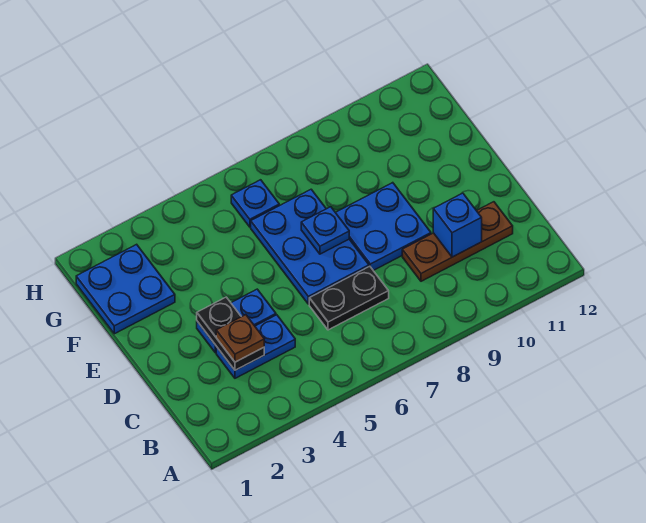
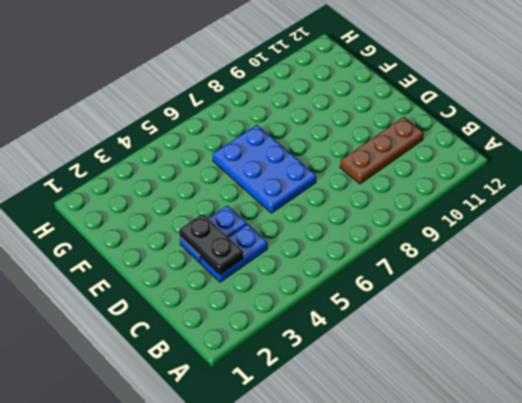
none -> black 1x2 plate [309,266,389,330]
none -> blue 2x2 plate [335,183,431,271]
none -> blue 2x2 plate [76,244,175,334]

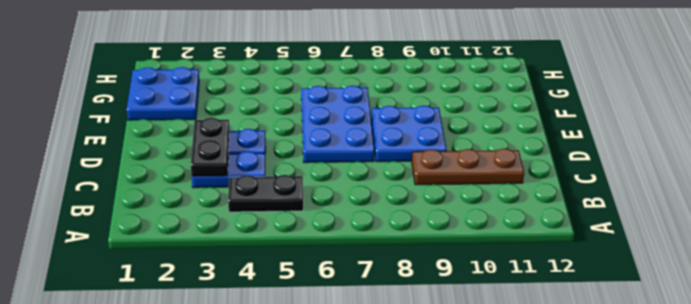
black 1x2 plate [228,175,303,212] -> black 1x2 plate moved to [309,266,389,330]
none -> blue 1x1 plate [231,180,279,227]
none -> blue 1x1 brick [433,193,482,257]
none -> blue 1x1 plate [301,207,349,254]

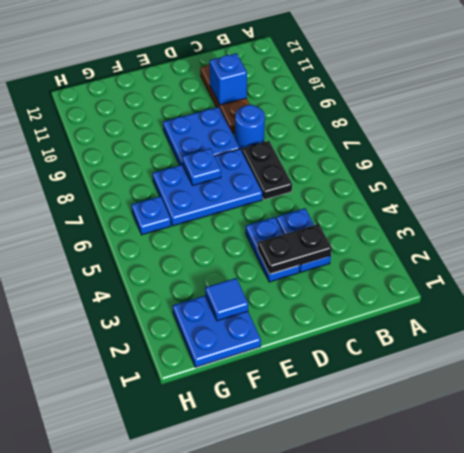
blue 1x1 round brick [235,105,265,150] -> none
blue 1x1 tile [205,278,248,321] -> none
none -> brown 1x1 plate [216,315,264,362]

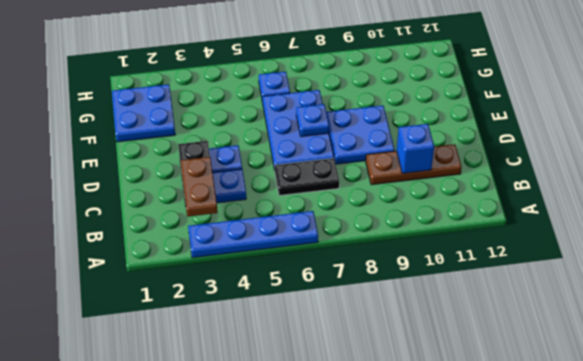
blue 1x4 plate [188,211,318,258] -> none
brown 1x2 plate [180,157,218,217] -> brown 1x1 plate [216,315,264,362]

